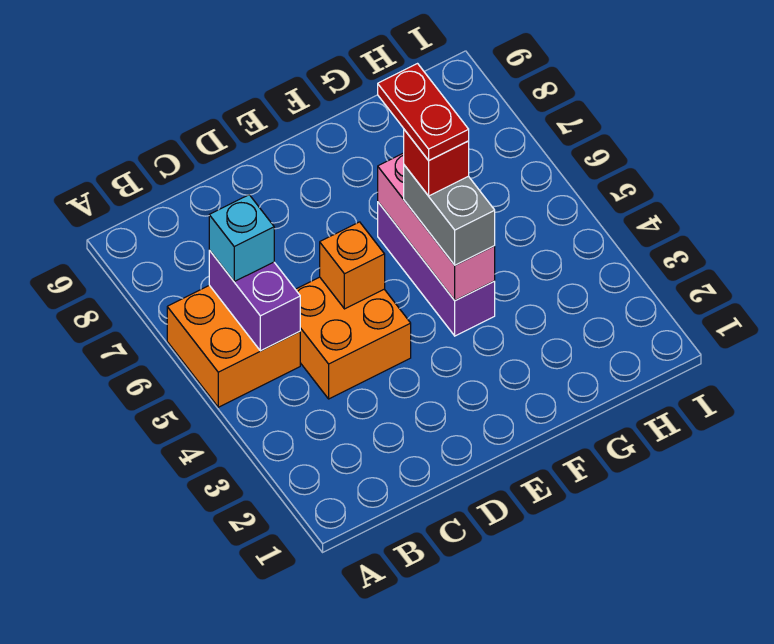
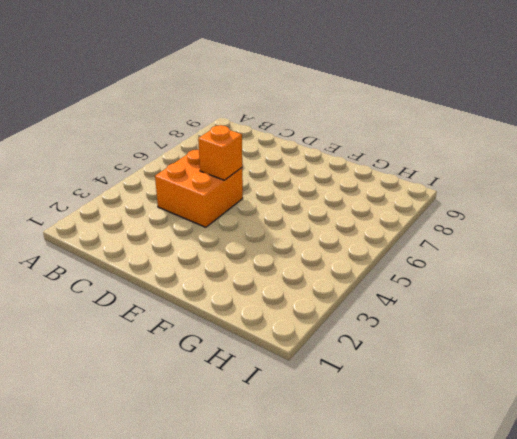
none -> orange 2x2 brick [167,285,300,407]
none -> purple 1x3 brick [378,202,495,336]

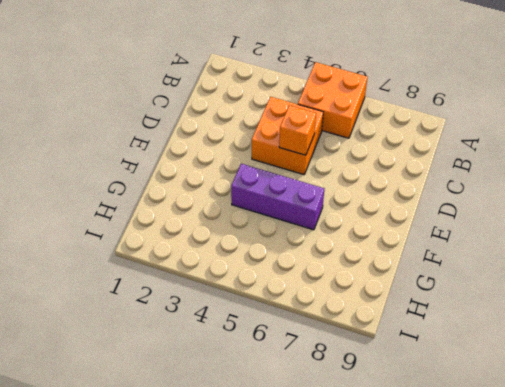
none -> purple 1x2 brick [209,250,300,351]
none -> pink 1x3 brick [378,153,495,301]

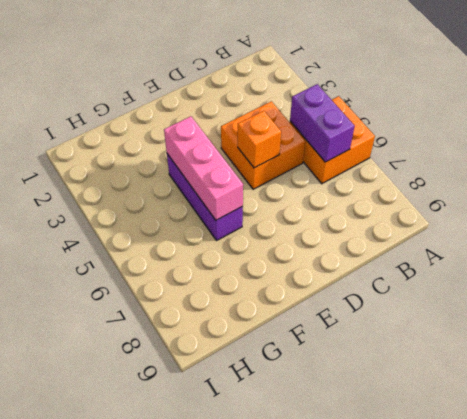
none -> cyan 1x1 brick [209,195,274,281]
none -> grey 1x2 brick [404,165,495,265]

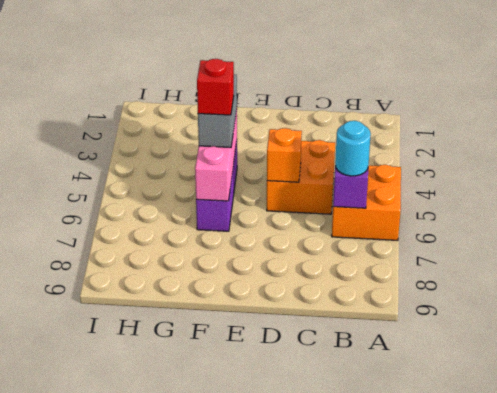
cyan 1x1 round brick [335,121,371,176] -> cyan 1x1 brick [209,195,274,281]
none -> red 1x2 plate [378,64,469,160]

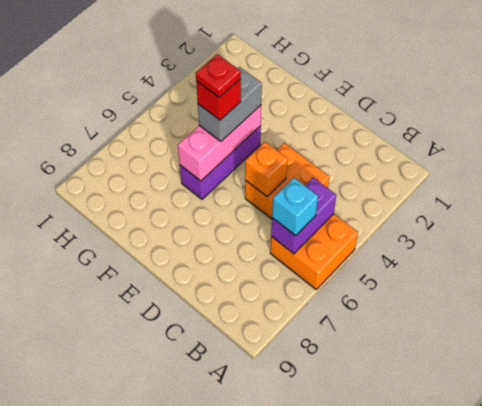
red 1x1 plate [196,54,241,97] -> red 1x2 plate [378,64,469,160]

